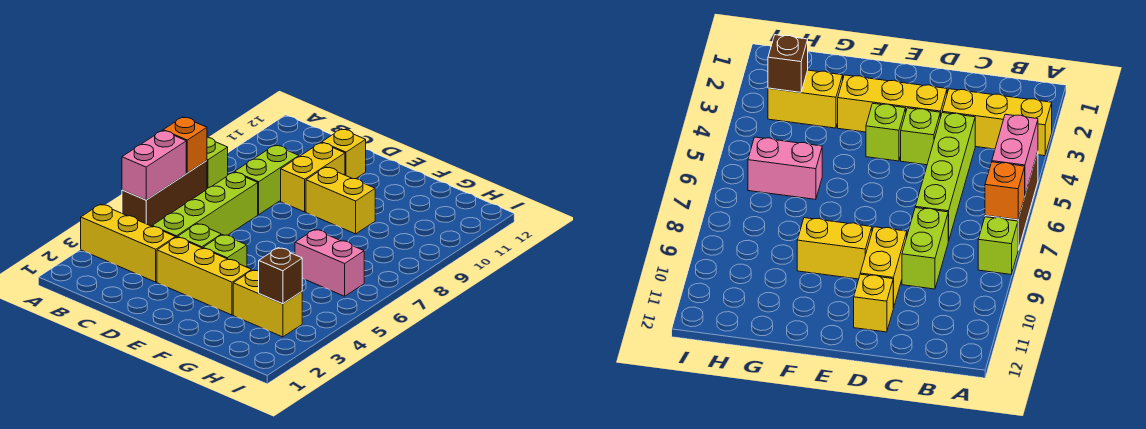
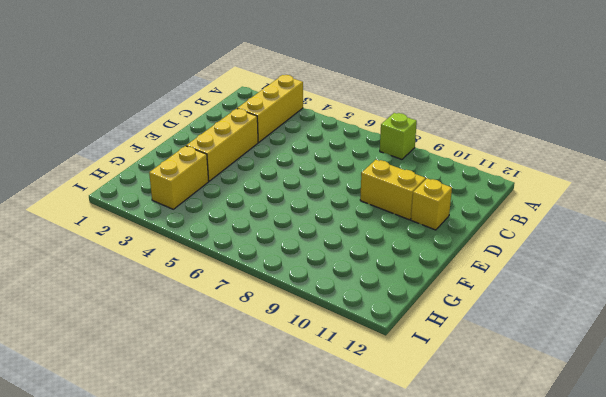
none -> brown 1x3 brick [122,161,207,226]
none -> lime 1x4 brick [152,172,258,238]
none -> lime 1x2 brick [235,145,299,214]

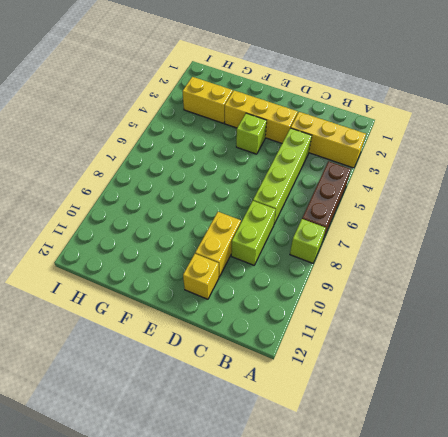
none -> lime 1x1 brick [178,224,221,248]
none -> yellow 1x2 brick [306,167,375,234]
none -> pink 1x2 brick [295,230,364,296]

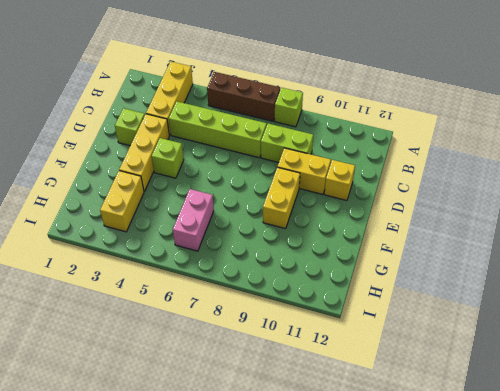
lime 1x1 brick [115,108,145,146] -> lime 1x1 brick moved to [178,224,221,248]
none -> pink 1x2 brick [122,131,186,200]
none -> orange 1x1 brick [163,117,207,173]
none -> brown 1x1 brick [259,248,302,304]

